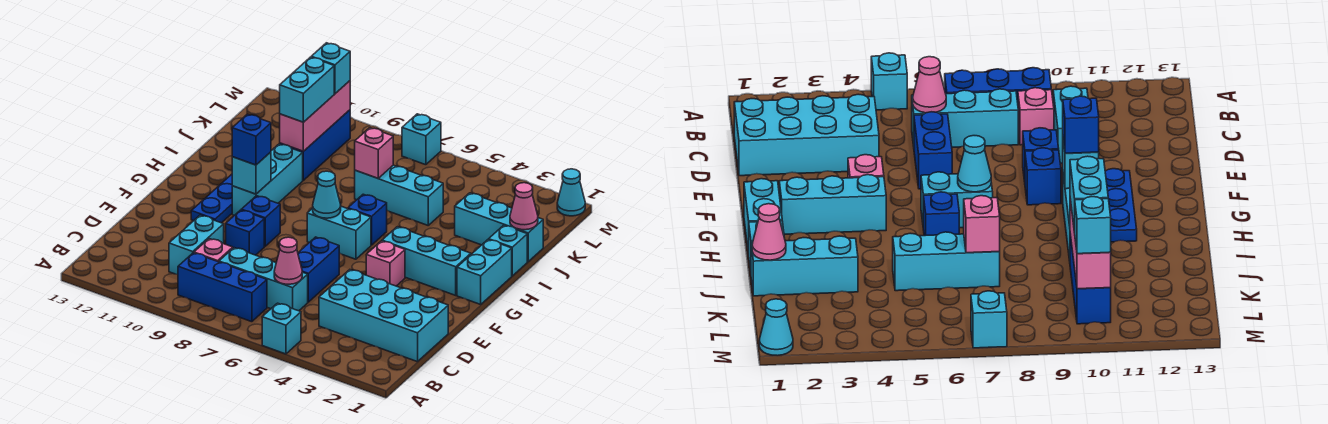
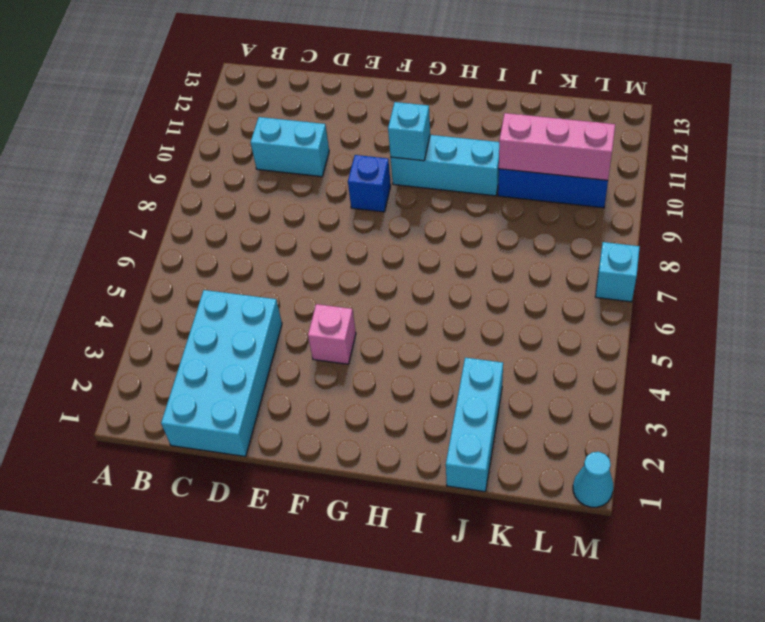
none -> cyan 1x1 brick [262,303,301,354]
none -> blue 1x3 brick [178,253,267,322]
none -> cyan 1x3 brick [219,248,308,311]
none -> pink 1x1 brick [194,239,233,262]

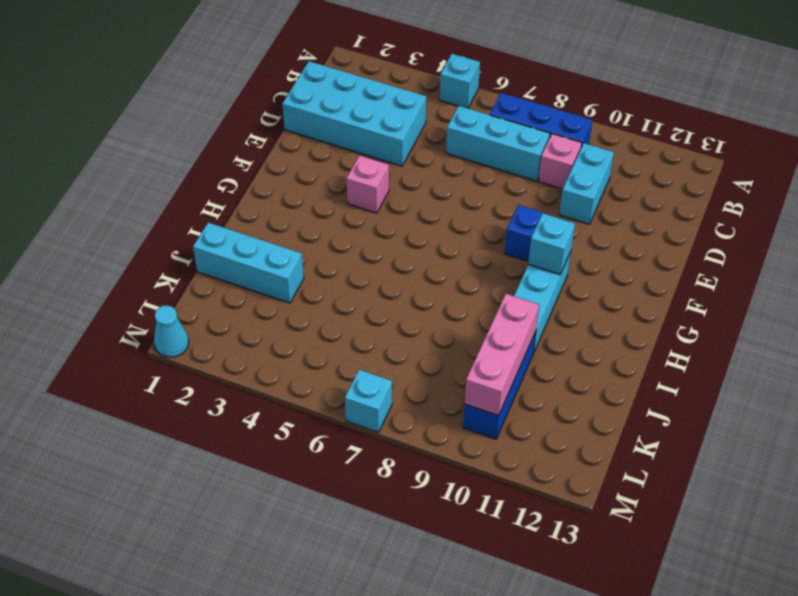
none -> blue 1x2 brick [298,237,339,302]
none -> blue 1x1 brick [226,210,264,255]
none -> blue 1x3 plate [191,174,232,223]
none -> cyan 1x2 brick [457,240,512,304]

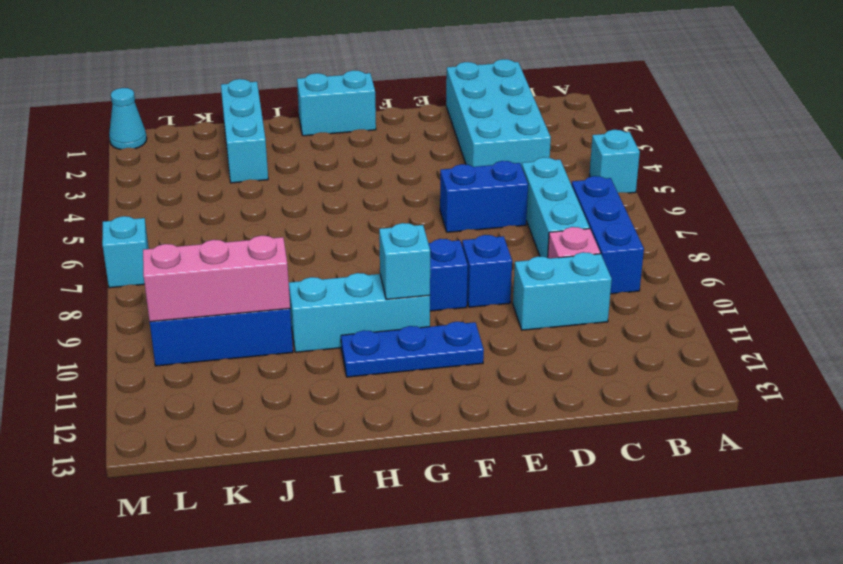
none -> pink 1x1 brick [366,241,405,286]
none -> cyan 1x3 brick [382,227,471,295]
none -> cyan 1x2 brick [307,206,371,259]
none -> blue 1x1 brick [348,194,387,245]

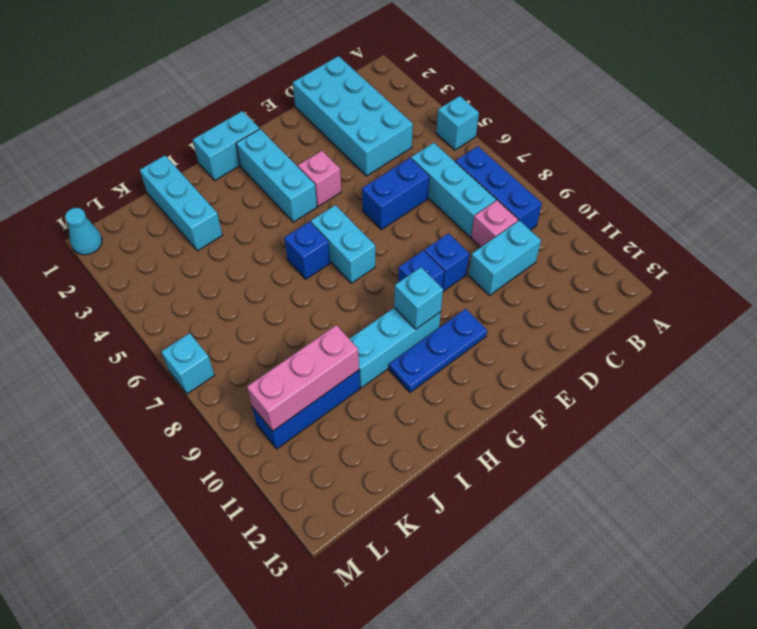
none -> cyan 1x1 brick [489,225,527,276]
none -> cyan 1x3 brick [355,165,443,225]
none -> pink 1x1 cone [274,237,302,284]
none -> cyan 1x1 cone [313,171,341,218]

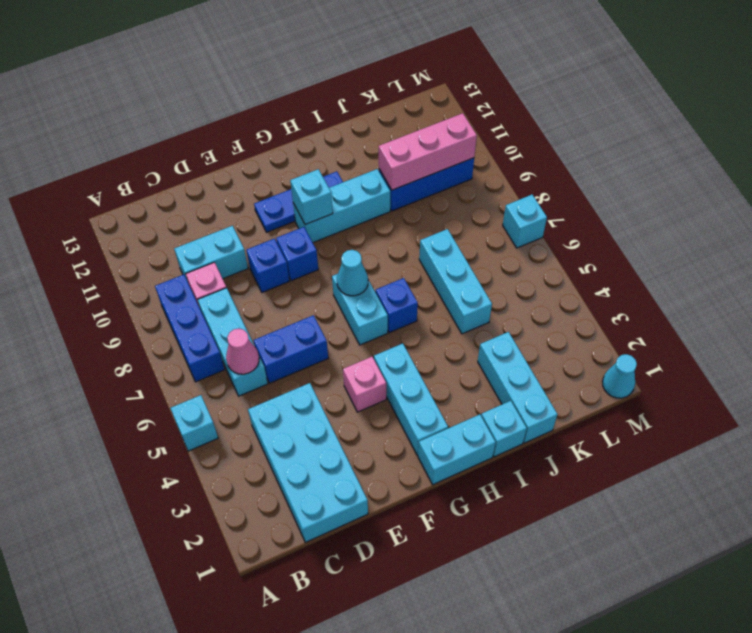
none -> pink 1x1 cone [510,183,538,230]
none -> pink 1x1 brick [355,128,393,178]
none -> blue 1x1 brick [232,114,271,165]
none -> cyan 1x2 brick [280,57,334,122]

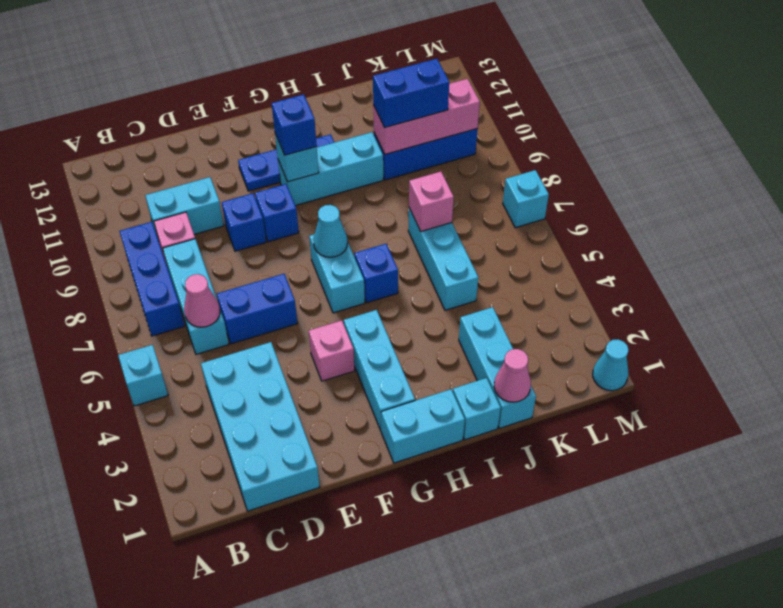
blue 1x2 brick [373,59,449,128] -> cyan 1x2 brick [280,57,334,122]
none -> cyan 1x1 brick [312,43,350,94]

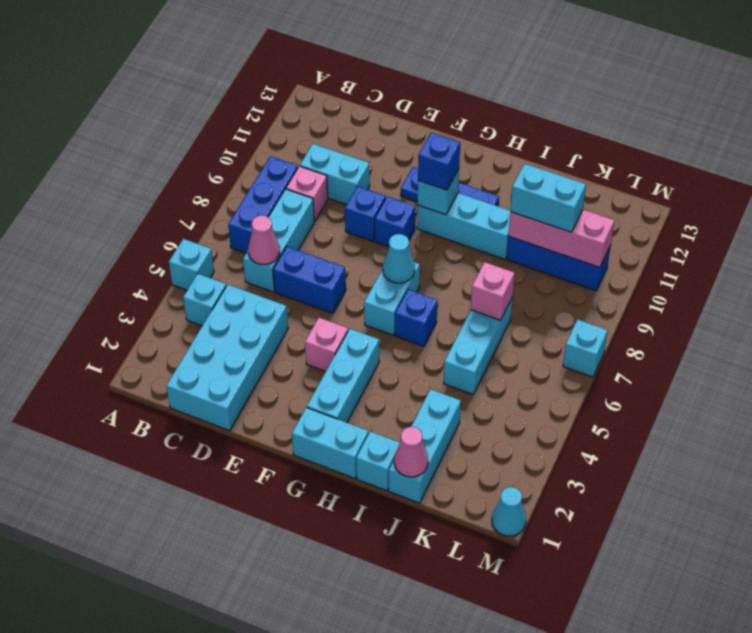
cyan 1x1 brick [183,274,226,326] -> cyan 1x1 brick moved to [312,43,350,94]

